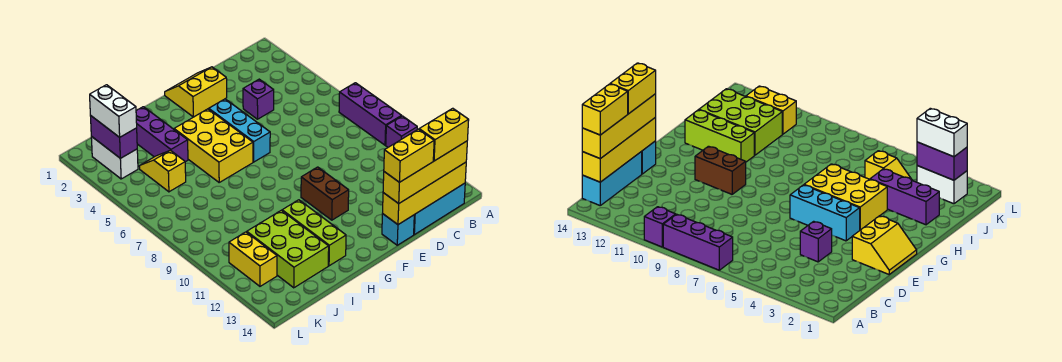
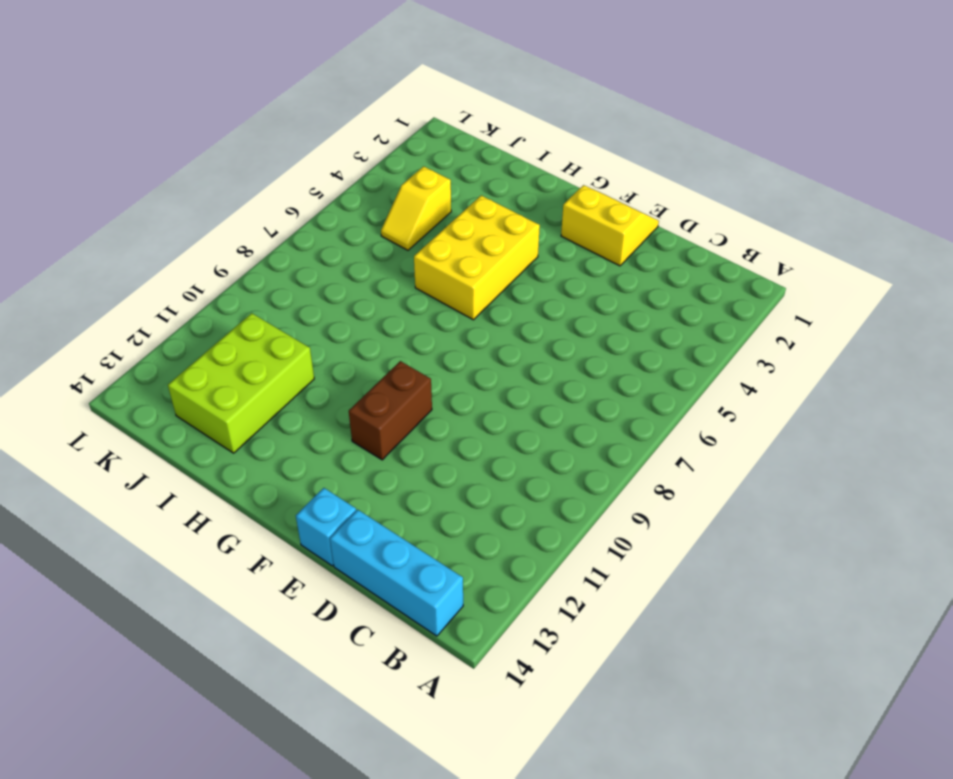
yellow 1x2 slope [381,166,451,250] -> yellow 1x2 slope turned to [139,150,186,192]
none -> purple 1x3 brick [339,83,401,145]
none -> purple 1x1 brick [386,116,417,147]
none -> purple 1x1 brick [243,79,274,119]

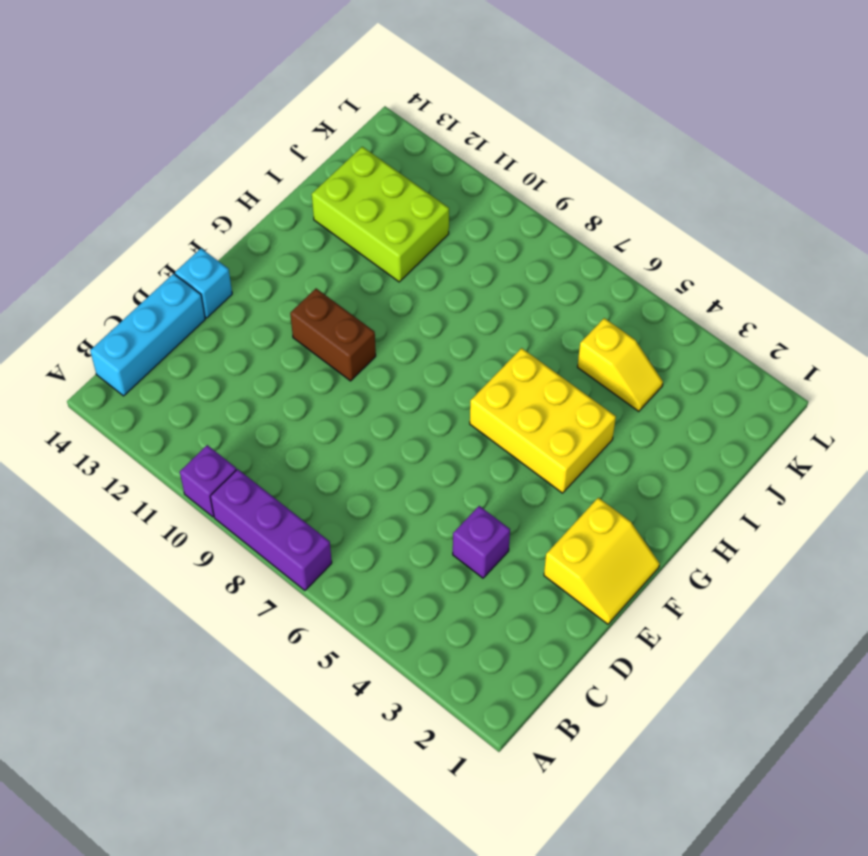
none -> cyan 1x3 brick [209,99,270,162]
none -> lime 1x3 brick [282,200,346,266]
none -> purple 1x3 brick [136,107,188,162]

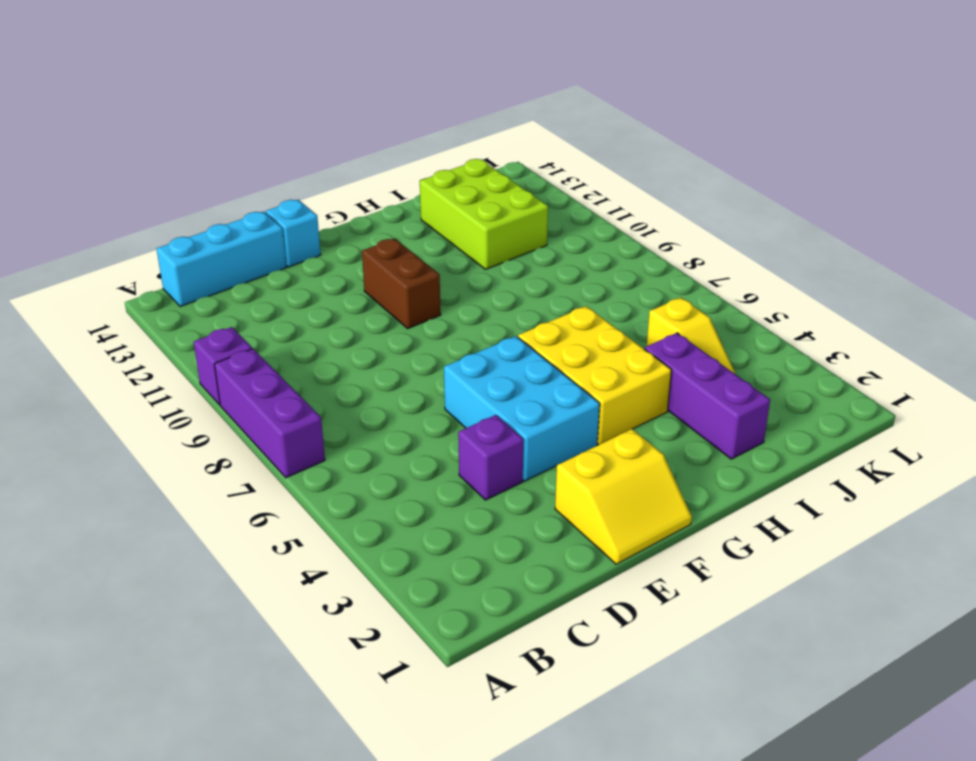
cyan 2x3 brick [444,336,600,481] -> cyan 1x3 brick [209,99,270,162]
none -> lime 1x3 brick [282,200,346,266]
none -> white 1x2 brick [91,136,138,179]
none -> yellow 1x2 brick [229,232,277,286]

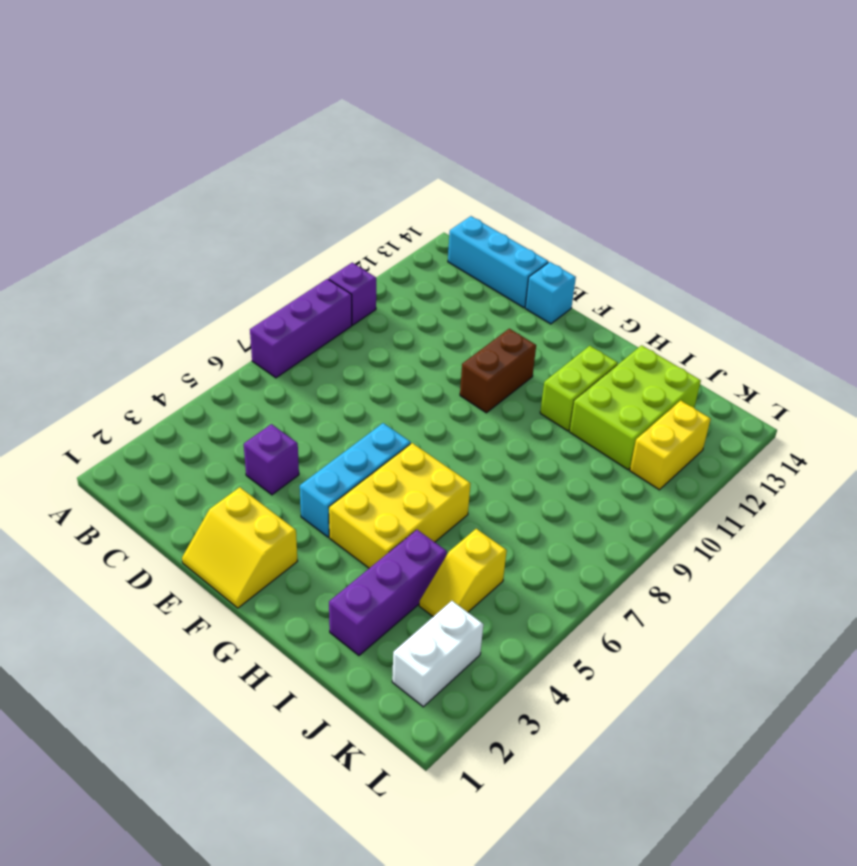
lime 1x2 brick [540,346,618,431] -> lime 1x3 brick [282,200,346,266]
none -> yellow 1x4 brick [383,162,466,225]
none -> purple 1x2 brick [90,115,137,158]
none -> yellow 1x4 brick [383,141,467,204]

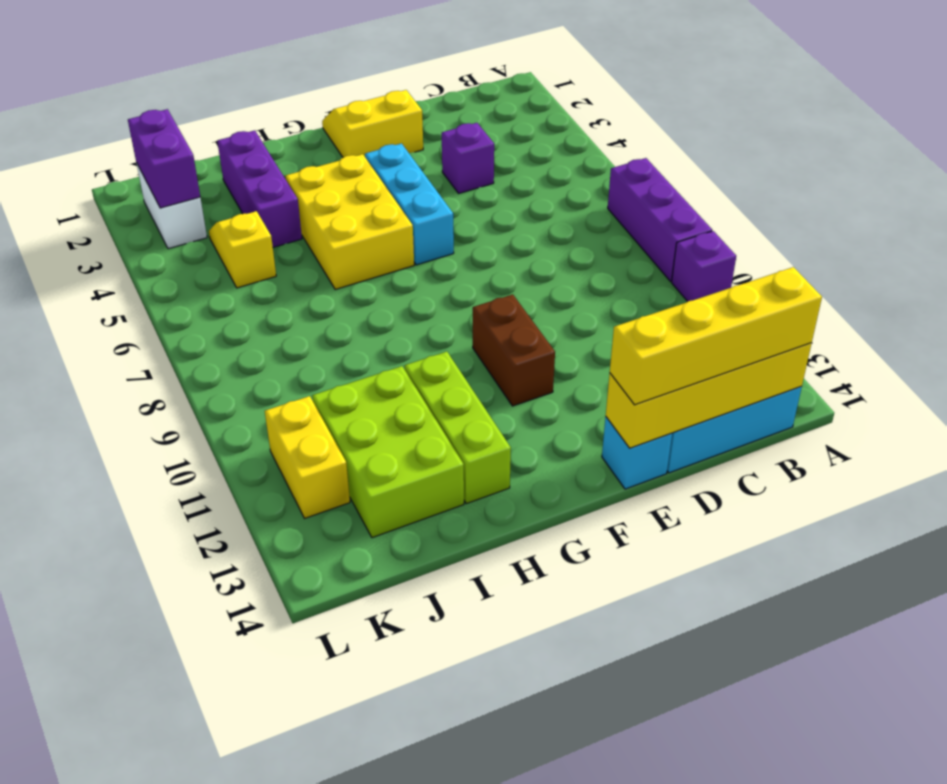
none -> white 1x2 brick [90,85,137,137]
none -> yellow 1x2 brick [419,108,469,161]
none -> yellow 1x2 brick [384,129,434,182]

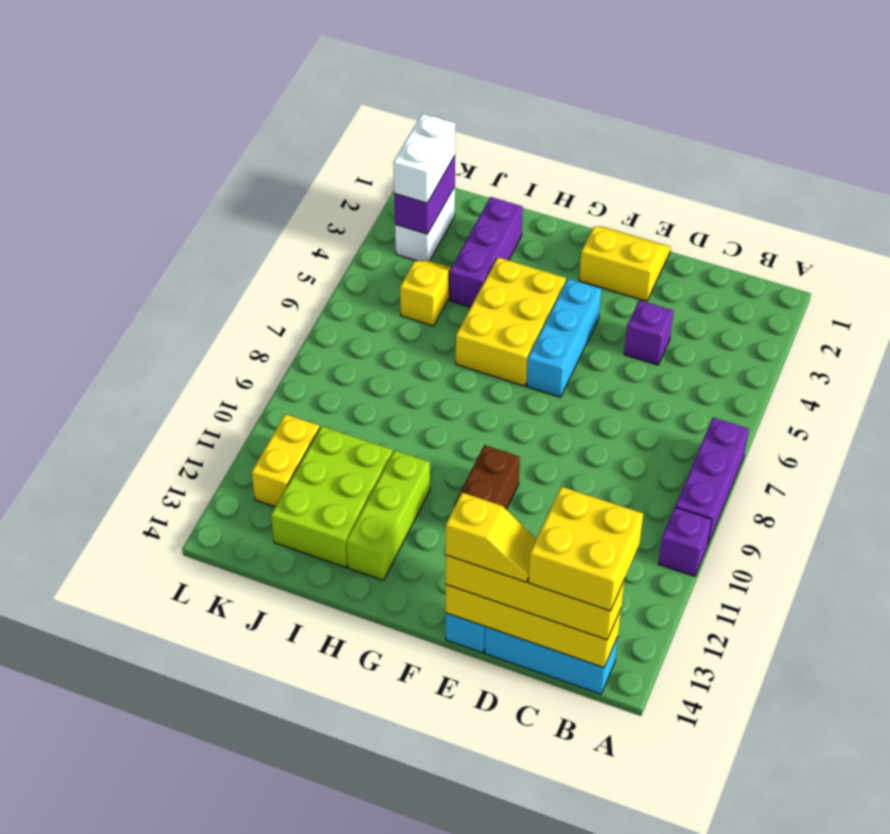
yellow 2x2 brick [528,487,643,611] -> yellow 1x2 brick [419,108,469,161]
yellow 1x2 slope [446,493,536,582] -> yellow 1x2 brick [384,129,434,182]

